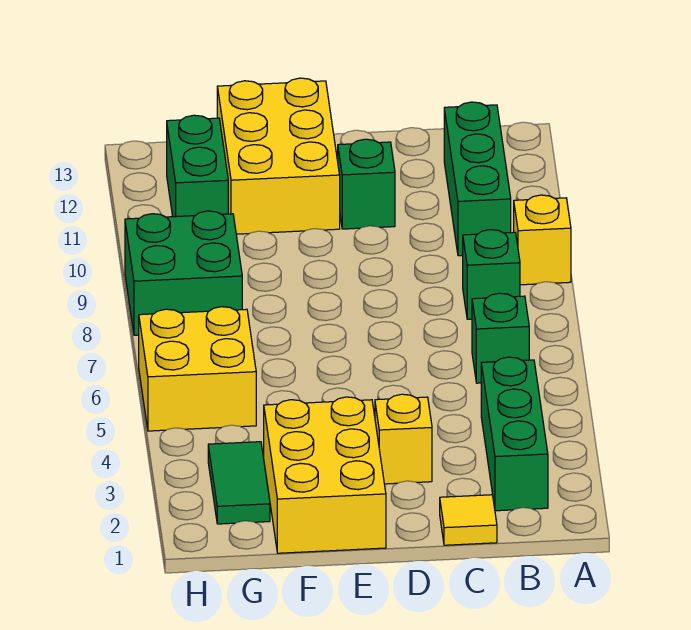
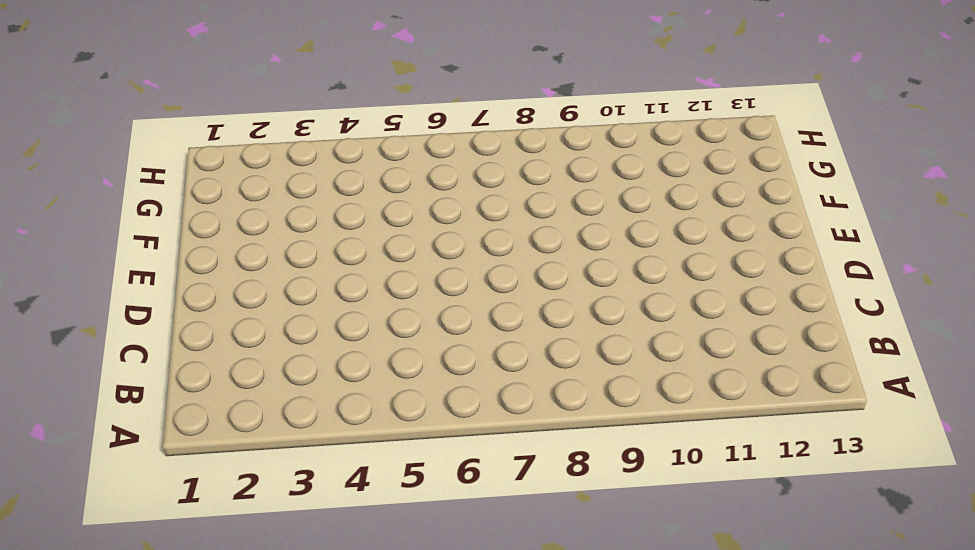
none -> yellow 1x1 brick [514,195,571,285]
none -> green 1x3 brick [481,357,548,511]
none -> green 1x1 brick [472,293,529,383]

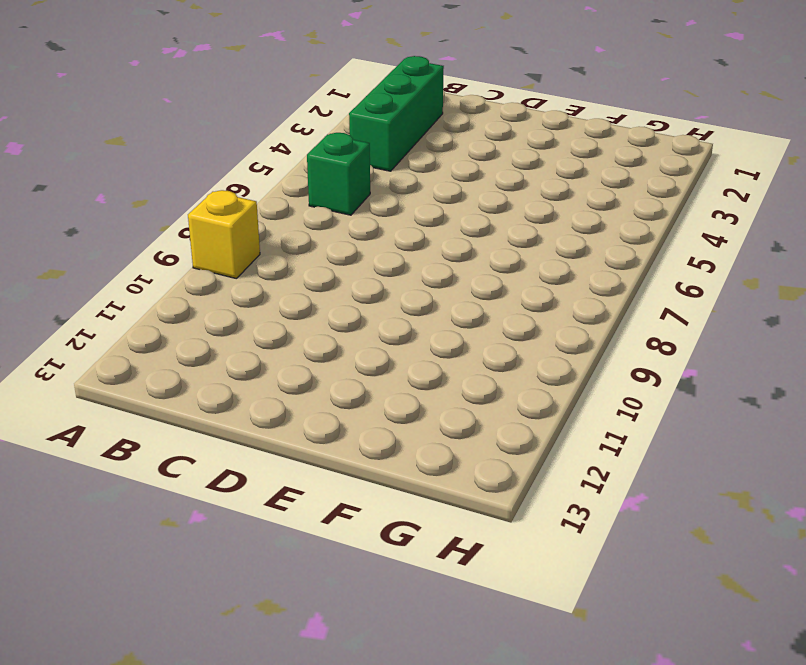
none -> green 1x1 brick [463,230,520,319]
none -> green 1x3 brick [444,102,511,256]
none -> yellow 1x1 tile [440,495,497,545]

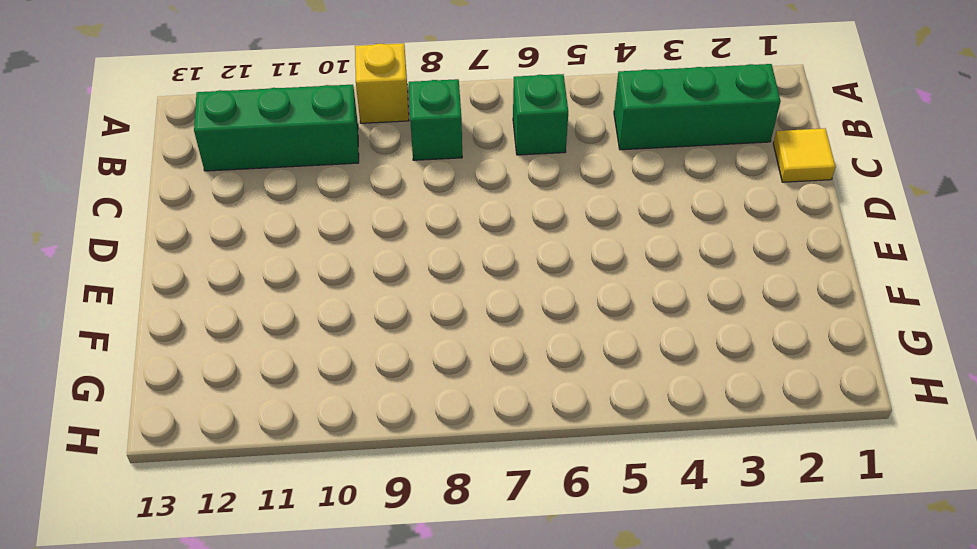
none -> yellow 1x1 brick [375,394,432,484]
none -> green 1x1 brick [338,139,395,229]
none -> yellow 2x3 brick [264,397,386,553]

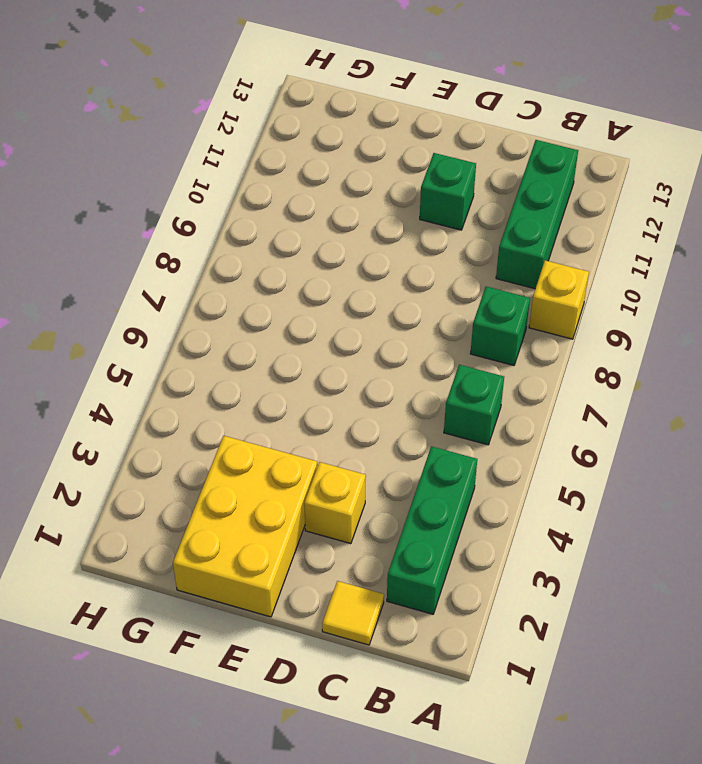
none -> yellow 2x3 brick [217,78,340,234]
none -> green 1x2 tile [208,442,270,524]
none -> yellow 2x2 brick [139,307,256,431]

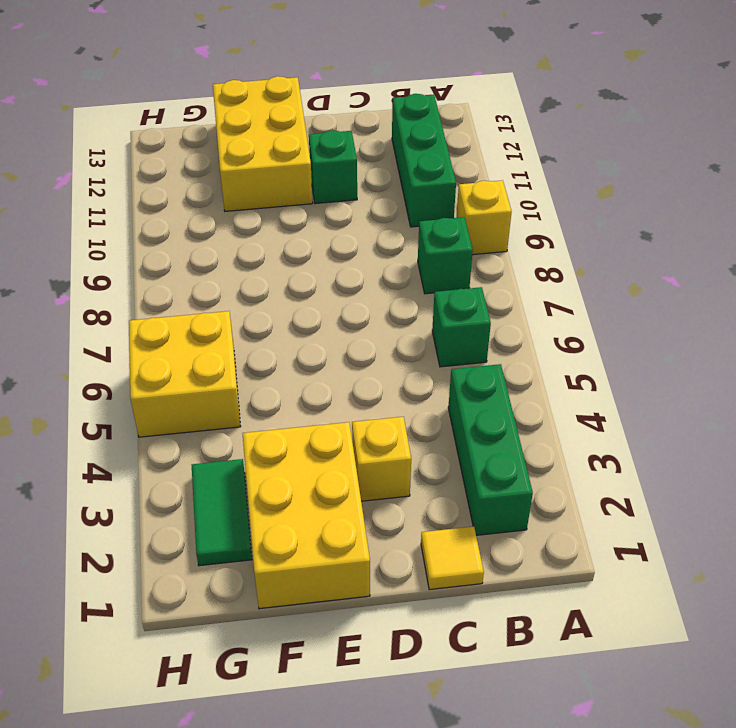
none -> green 2x2 brick [125,211,242,335]
none -> green 1x2 brick [167,115,228,217]

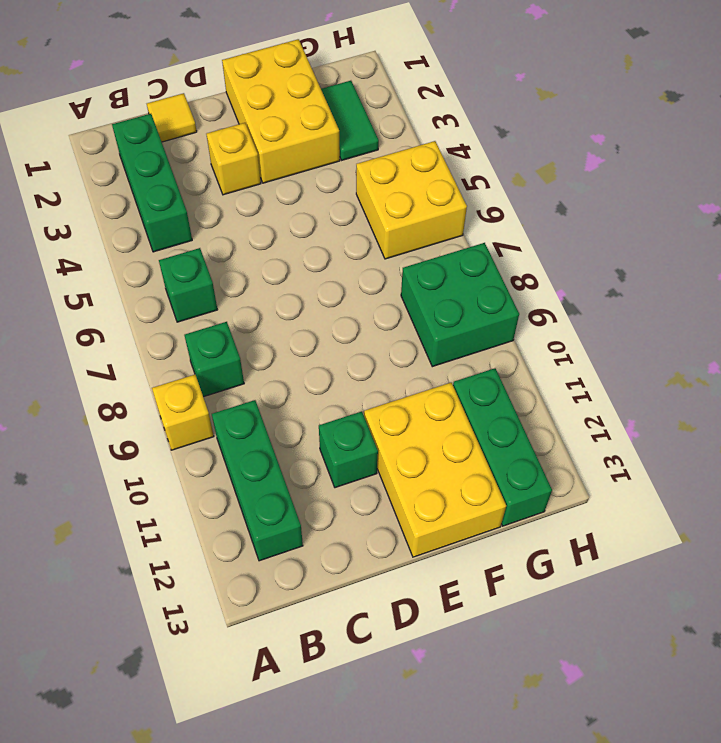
green 1x3 brick [453,368,552,526] -> green 1x2 brick [167,115,228,217]

